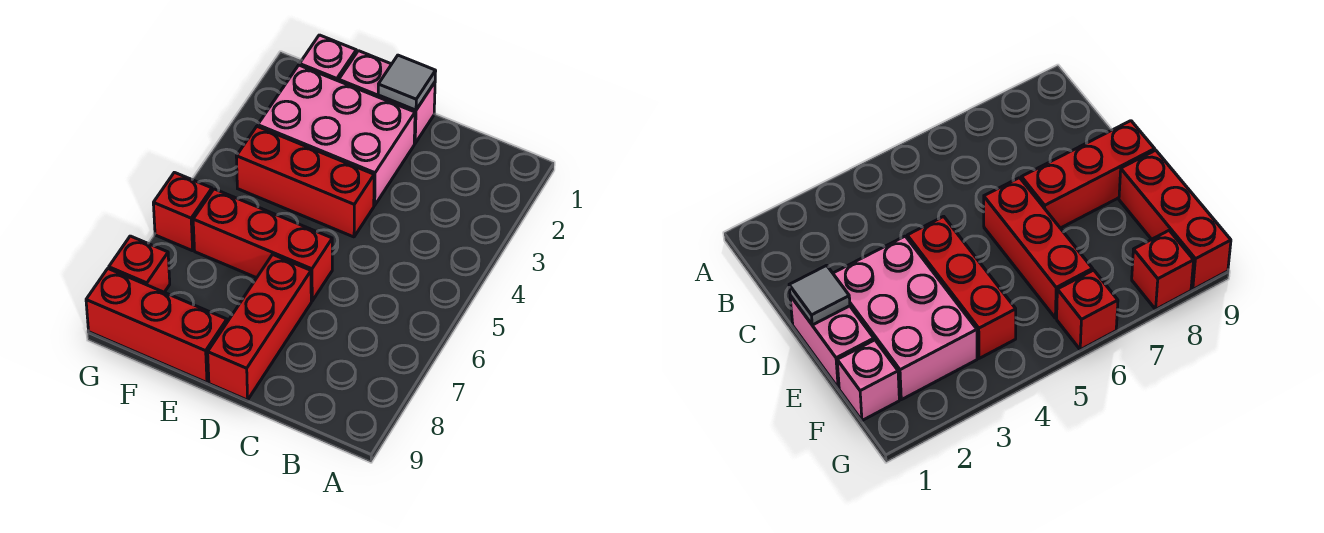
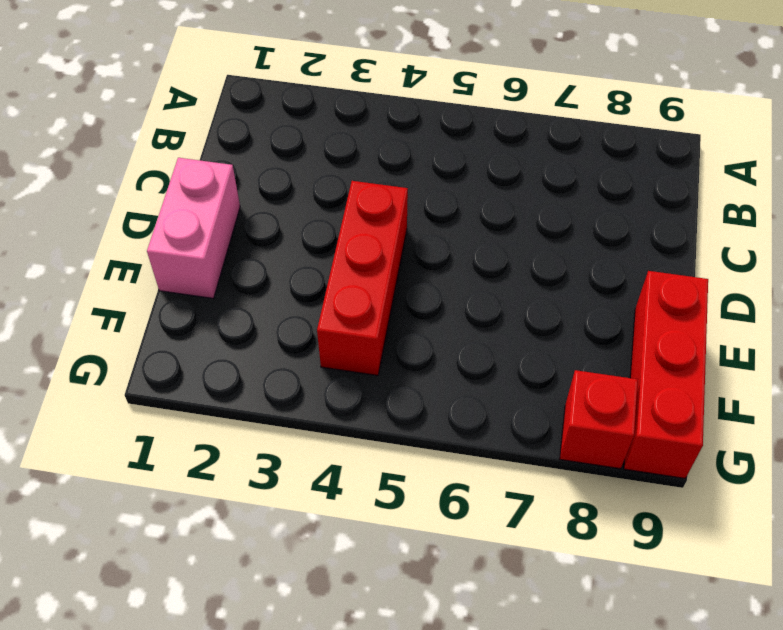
none -> pink 2x3 brick [258,65,415,205]
none -> red 1x3 brick [193,189,332,301]

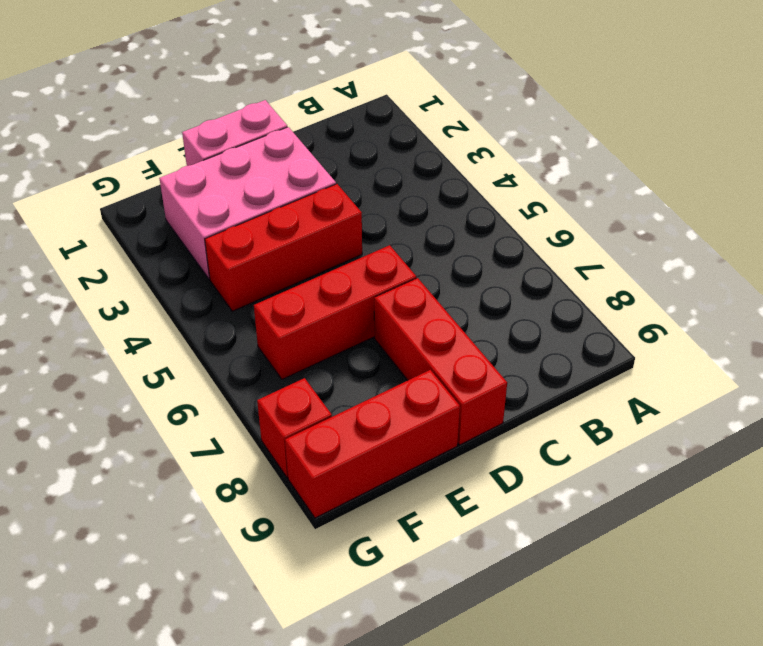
none -> pink 1x1 brick [300,35,356,81]
none -> red 1x1 brick [153,172,212,251]

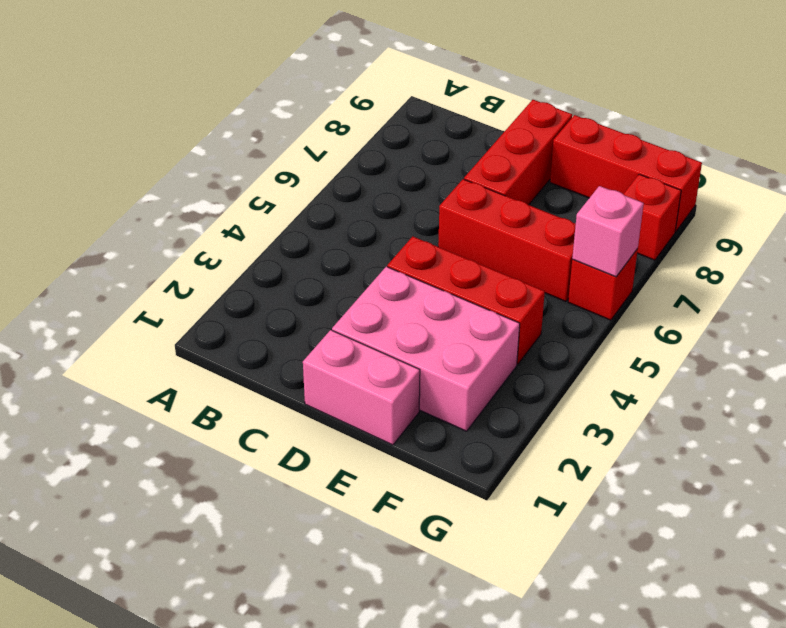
pink 1x1 brick [572,186,644,277] -> pink 1x1 brick moved to [300,35,356,81]
none -> grey 1x1 tile [378,55,436,110]

